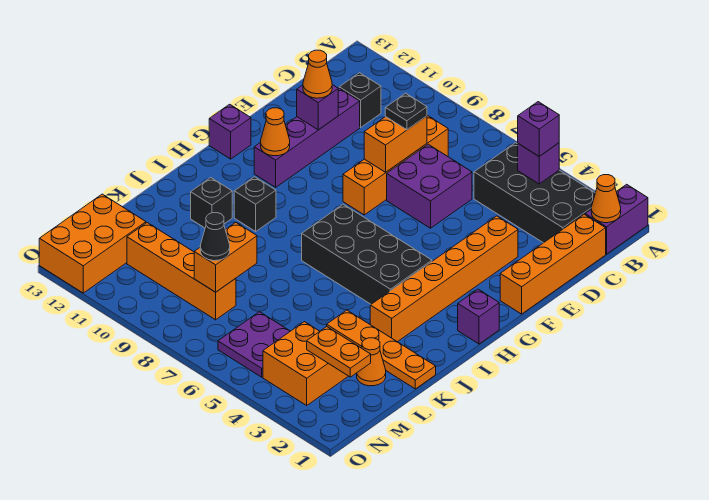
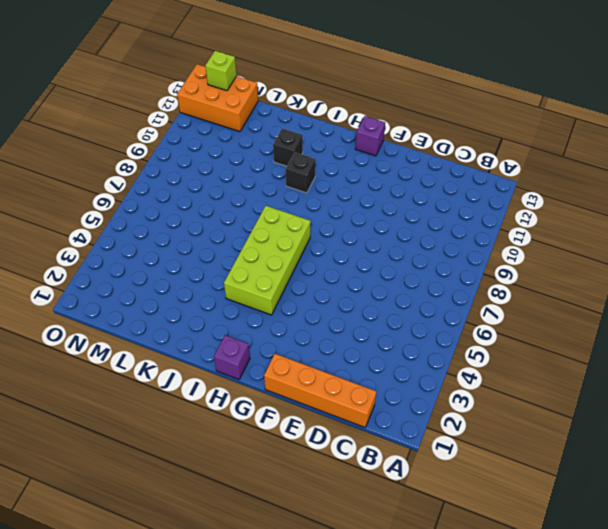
lime 2x4 brick [224,206,311,315] -> black 2x4 brick [302,204,432,304]
lime 1x1 brick [205,51,236,91] -> none
none -> purple 1x2 brick [585,184,648,254]
none -> black 2x4 brick [474,143,595,243]
none -> orange 1x4 brick [343,115,448,215]
none -> black 1x1 brick [339,73,381,127]

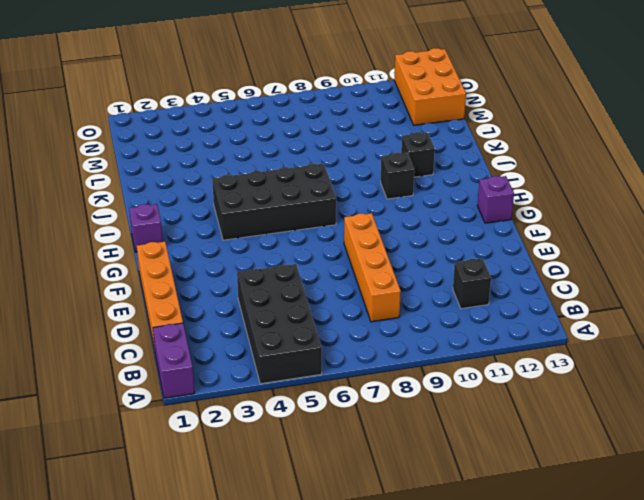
black 2x4 brick [237,264,322,384] -> black 2x4 brick turned to [474,143,595,243]
none -> purple 2x2 brick [387,144,472,228]
none -> purple 1x4 brick [254,88,360,187]
none -> orange 1x6 brick [370,216,518,342]
none -> orange 1x4 plate [327,310,436,389]

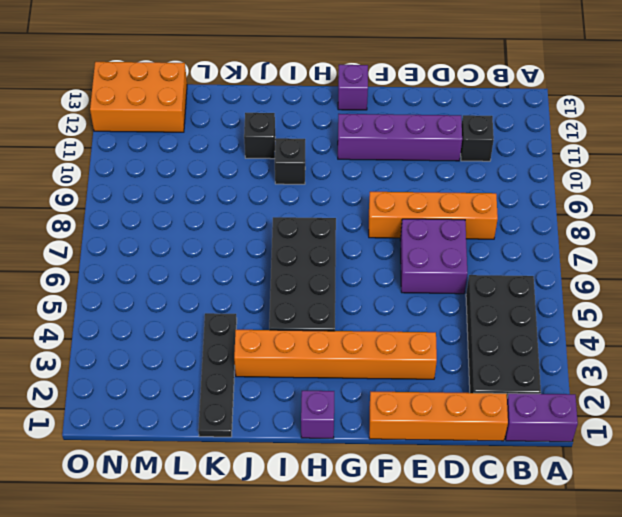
black 1x4 plate [198,313,237,437] -> orange 1x4 plate [327,310,436,389]
none -> orange 1x1 cone [357,338,386,386]
none -> orange 2x2 brick [263,322,348,405]
none -> purple 2x2 plate [218,312,290,377]
none -> orange 1x4 brick [127,223,236,320]

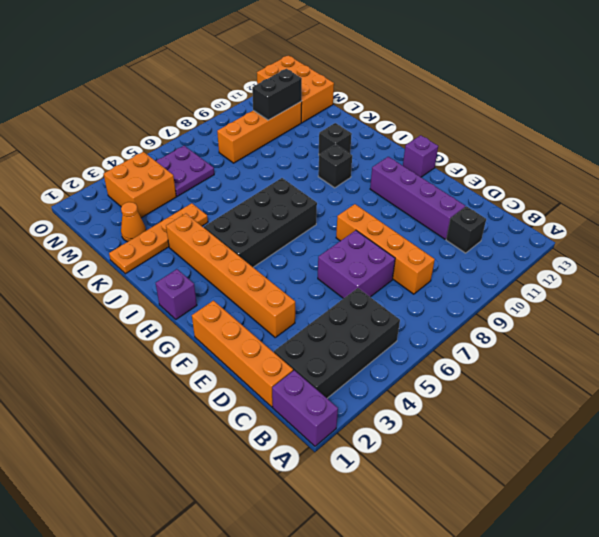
black 1x2 brick [252,69,302,120] -> none
none -> orange 1x1 cone [591,175,621,223]
none -> purple 1x1 brick [518,143,559,184]
none -> orange 1x2 brick [364,116,427,172]
none -> purple 1x1 brick [297,85,338,130]

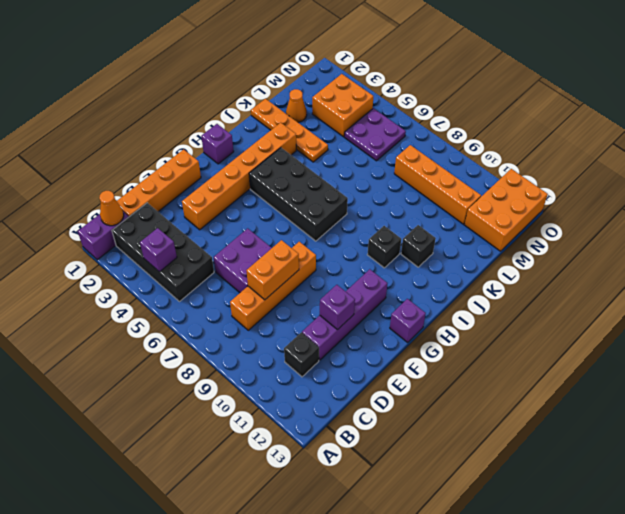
none -> orange 1x1 cone [261,108,290,156]
none -> orange 1x2 brick [194,222,257,292]
none -> orange 1x2 plate [307,327,371,377]
none -> purple 1x1 brick [518,102,559,156]

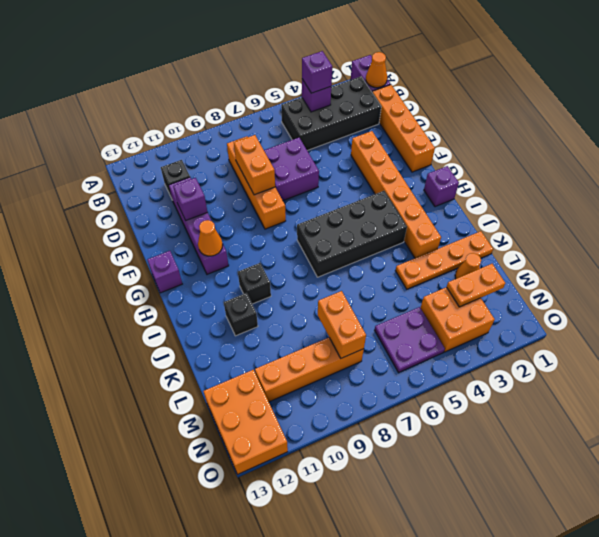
none -> black 1x1 plate [385,93,427,130]
none -> orange 1x1 cone [303,50,332,98]
none -> black 1x1 cone [200,213,230,261]

